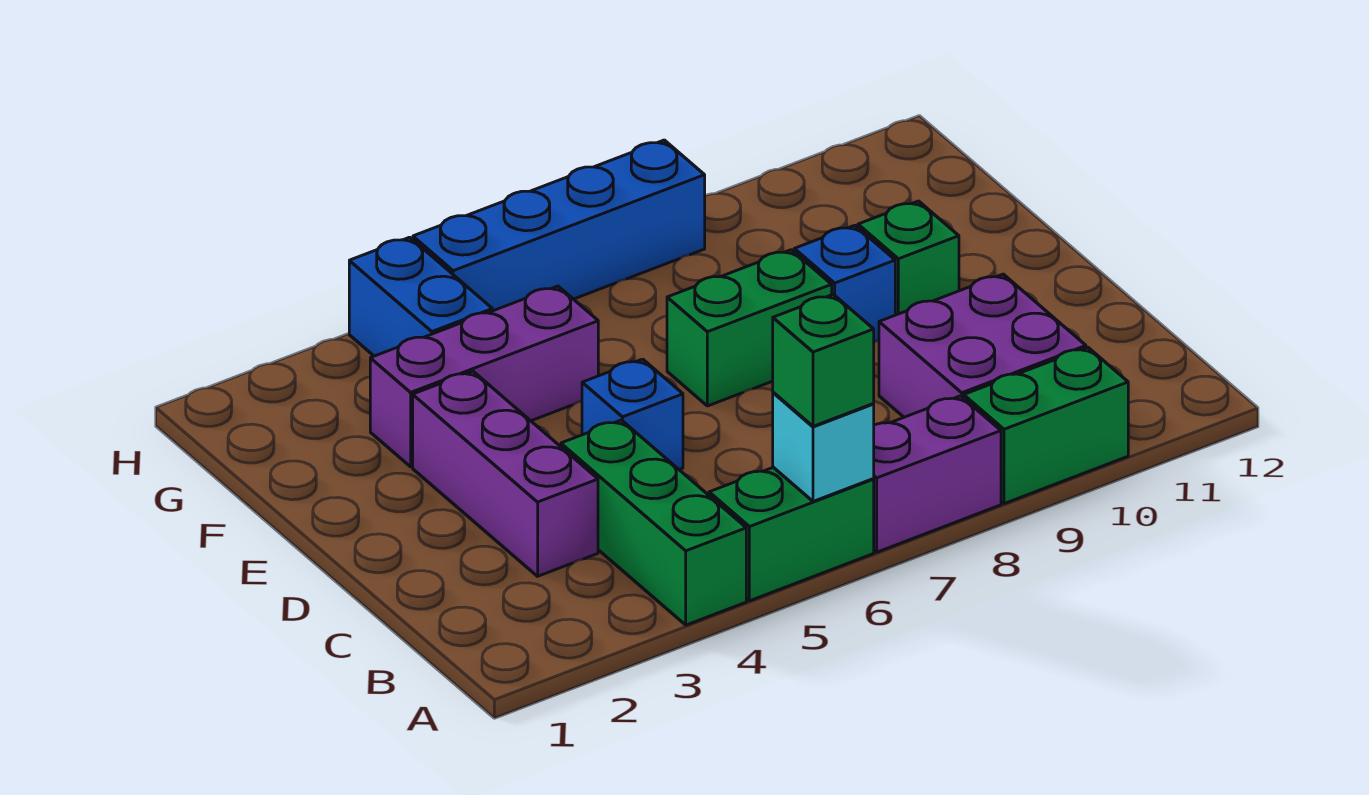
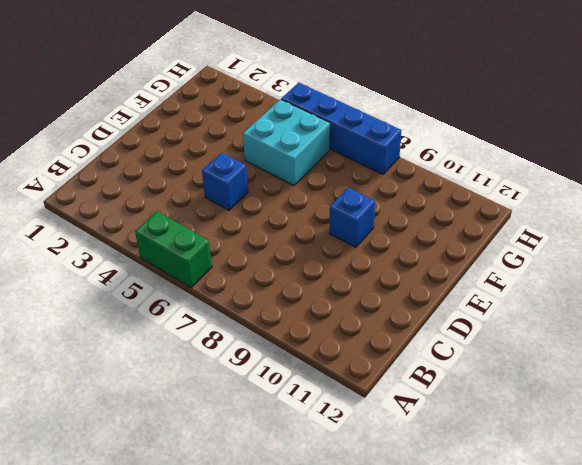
cyan 2x2 brick [243,99,330,185] -> purple 1x3 brick [370,286,598,467]
none -> green 1x3 brick [561,420,746,625]
none -> purple 1x2 brick [874,396,1001,552]
none -> green 1x2 brick [964,347,1128,504]

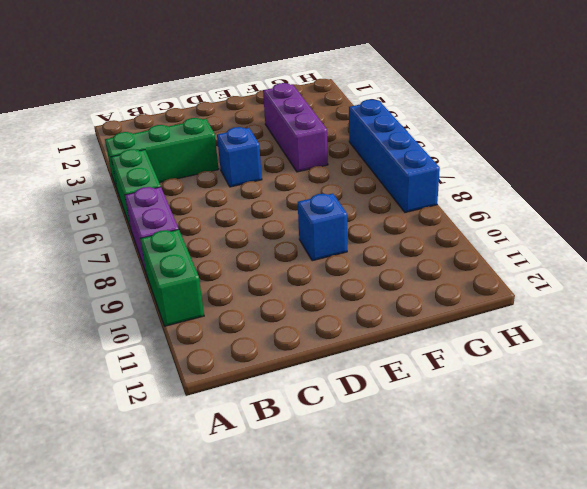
none -> purple 2x2 brick [879,274,1086,417]
none -> purple 1x3 brick [413,371,598,576]
none -> green 1x2 brick [667,250,832,406]

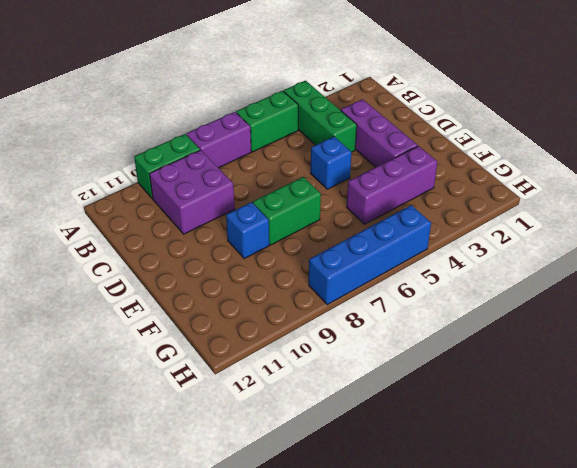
none -> green 1x1 brick [858,201,959,315]
none -> blue 1x2 brick [349,237,492,356]
none -> cyan 1x1 brick [773,392,874,501]

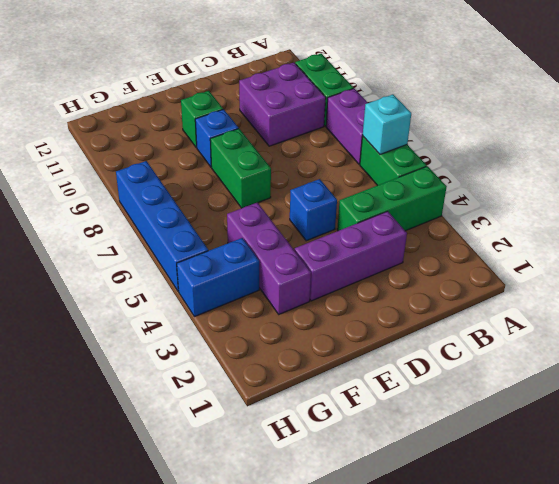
none -> green 1x1 brick [773,294,874,426]

